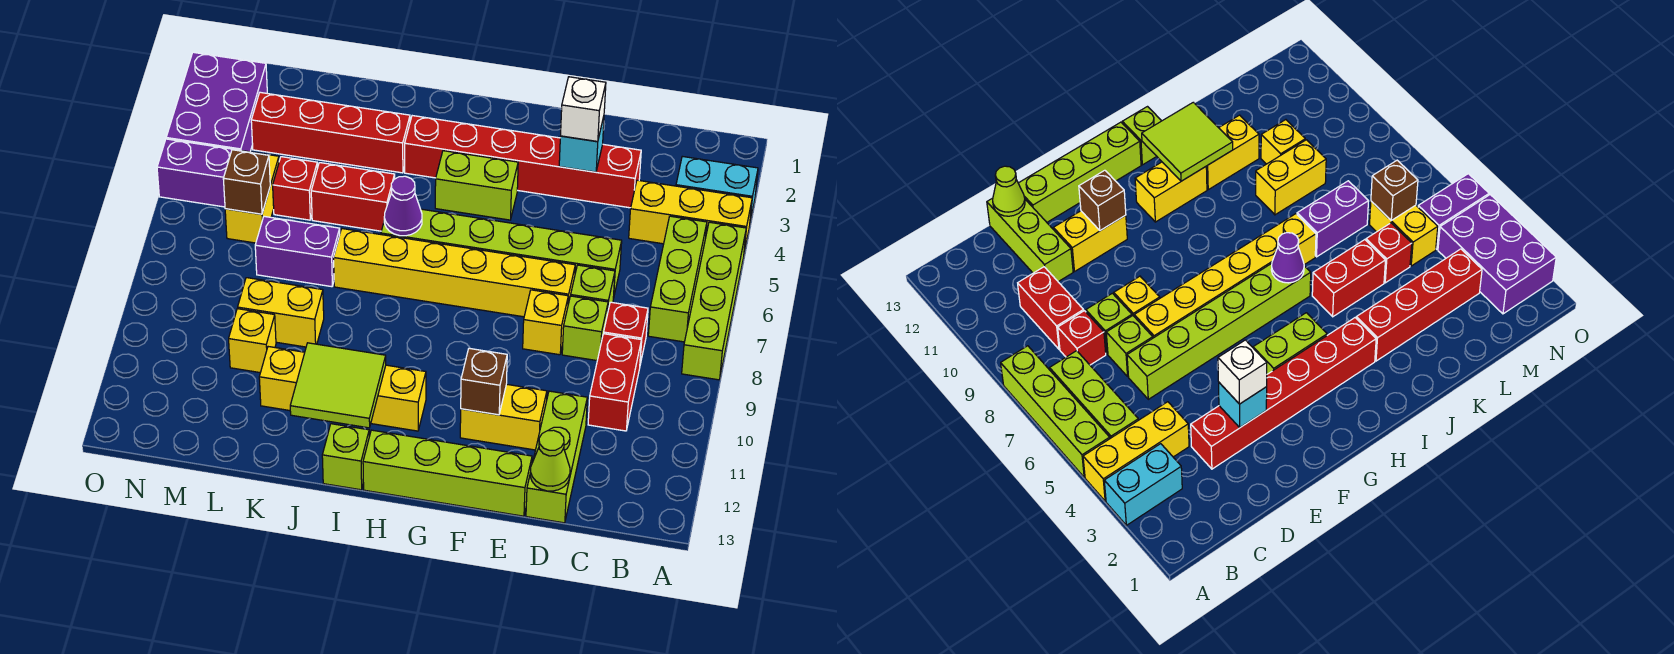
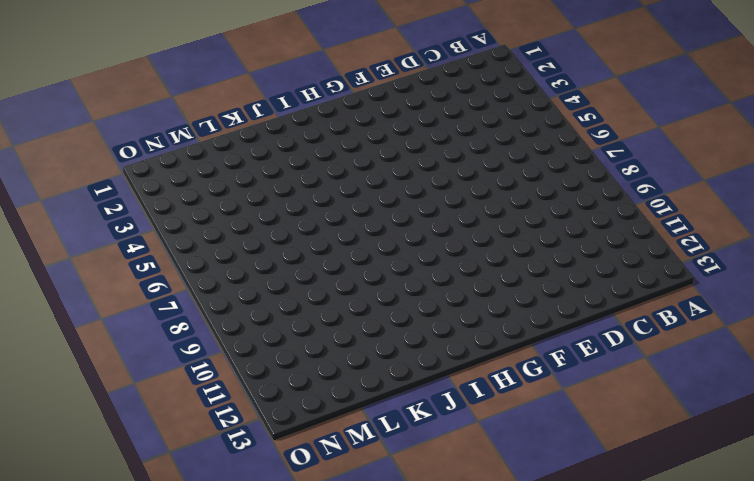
none -> cyan 1x2 brick [676,156,758,222]
none -> yellow 1x3 brick [629,180,752,253]
none -> lime 1x4 brick [682,222,746,380]
none -> lime 1x3 brick [648,216,707,342]

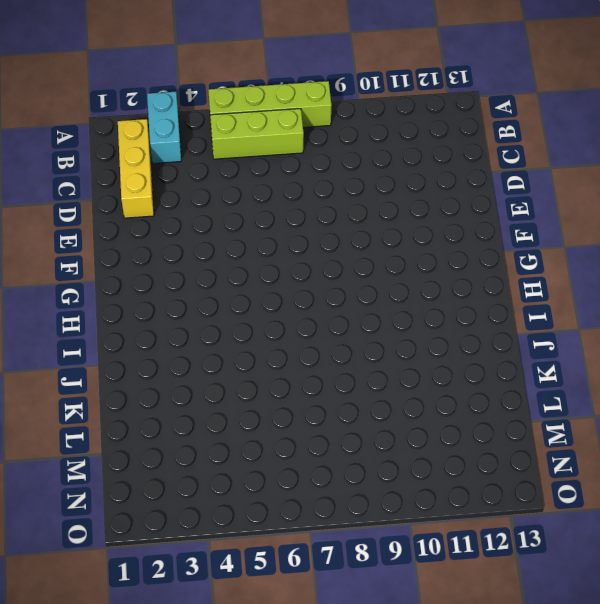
yellow 1x3 brick [118,119,154,218] -> yellow 1x3 brick moved to [629,180,752,253]
none -> red 1x1 brick [604,302,648,364]
none -> red 1x2 brick [588,334,641,431]
none -> red 1x6 brick [405,116,641,208]
none -> lime 1x6 brick [381,209,622,299]

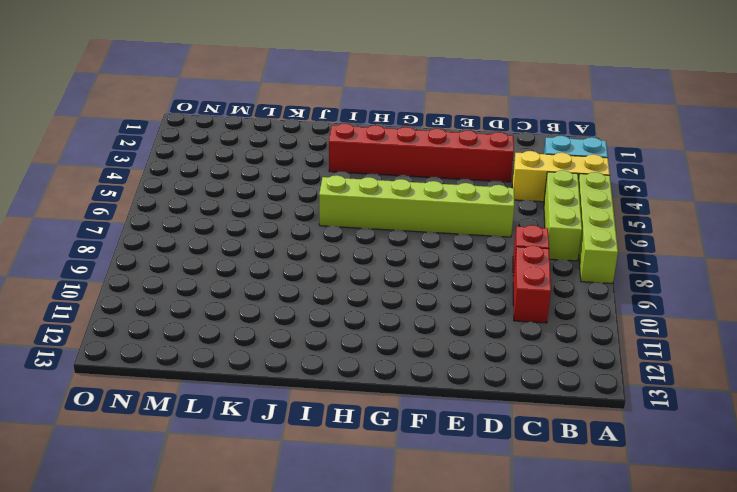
none -> lime 1x1 brick [571,265,615,310]
none -> lime 1x1 brick [562,296,608,361]
none -> lime 1x3 brick [526,391,587,523]
none -> yellow 1x6 brick [334,229,575,317]

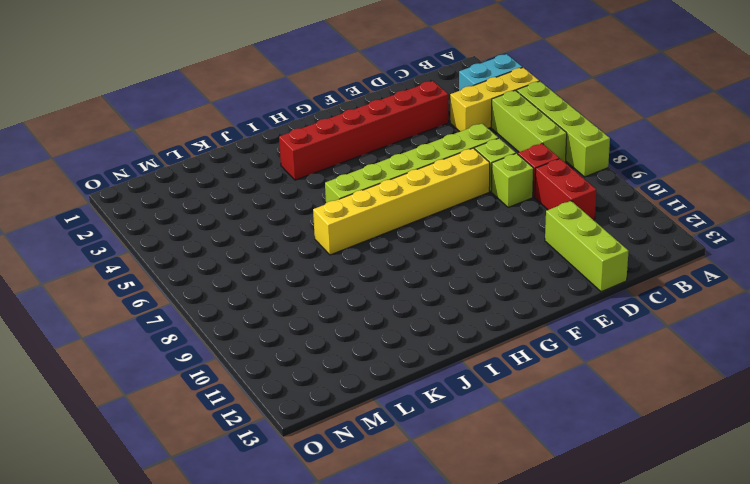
none -> yellow 1x1 brick [523,290,568,355]
none -> yellow 1x2 brick [460,384,547,450]
none -> lime 1x4 brick [363,430,532,516]
none -> lime 1x2 brick [435,151,518,220]

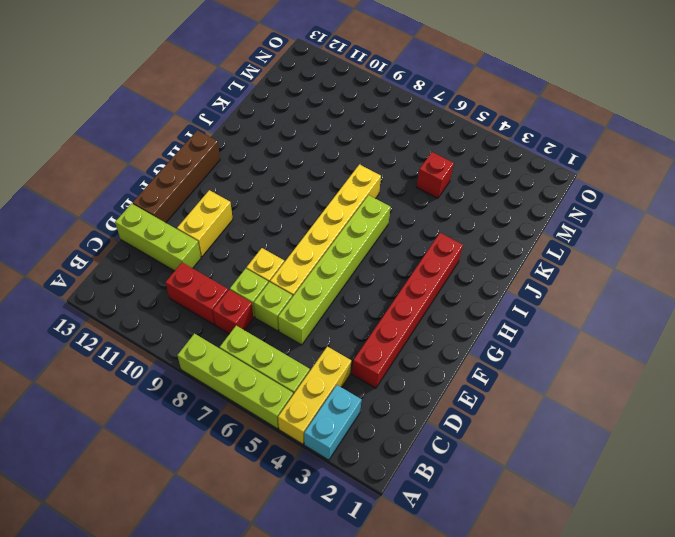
brown 1x4 brick [133,130,220,223] -> lime 1x4 brick [363,430,532,516]
none -> lime 1x2 brick [435,151,518,220]
none -> yellow 1x2 brick [371,365,426,431]
none -> lime 1x1 brick [322,424,369,490]
none -> red 1x4 brick [251,92,410,173]

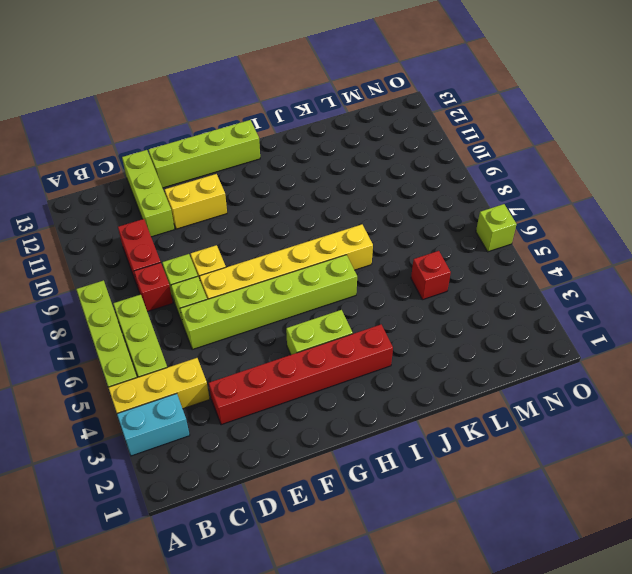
lime 1x1 brick [476,204,517,252] -> lime 1x1 brick moved to [322,424,369,490]
none -> yellow 1x2 brick [371,365,426,431]
none -> red 1x4 brick [251,92,410,173]
none -> red 1x2 brick [311,163,395,231]
none -> yellow 1x2 brick [259,347,305,410]

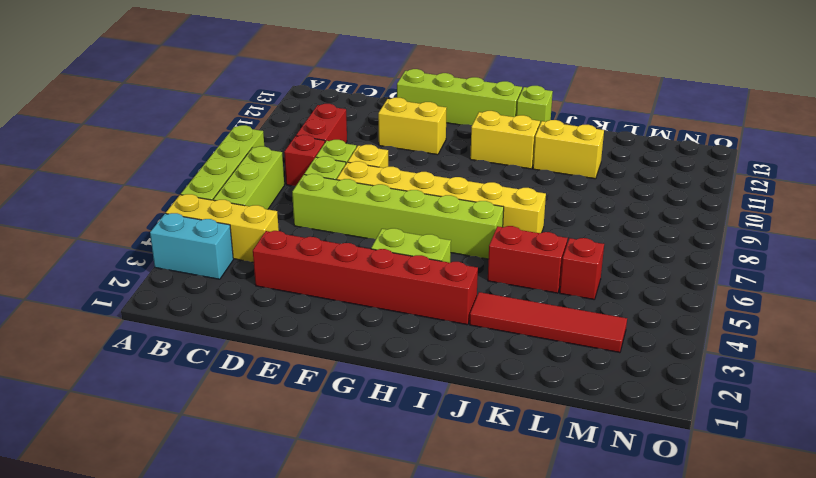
red 1x4 tile [470,292,627,353] -> red 1x4 brick [251,92,410,173]
none -> lime 1x3 brick [526,391,587,523]
none -> purple 1x2 brick [255,216,340,287]
none -> yellow 1x2 brick [238,278,324,347]
none -> yellow 1x1 brick [229,309,276,373]

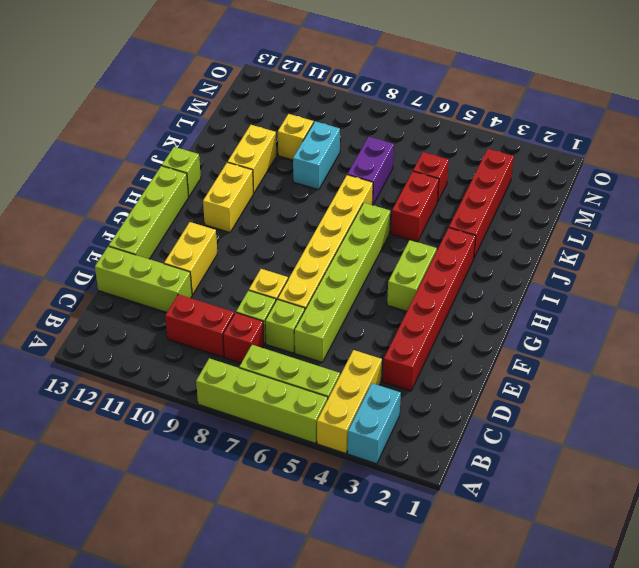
cyan 1x2 brick [293,121,340,190] -> yellow 1x2 brick [238,278,324,347]
none -> yellow 1x2 brick [225,151,279,243]
none -> purple 2x3 brick [166,52,267,152]
none -> purple 1x2 brick [157,139,240,207]
none -> lime 1x1 cone [530,430,570,491]

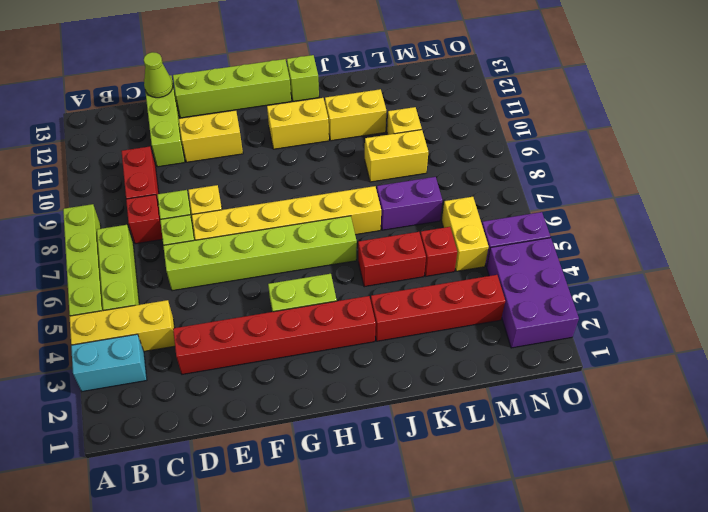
none -> cyan 1x1 brick [559,117,604,172]
none -> brown 1x1 brick [461,348,507,415]
none -> purple 1x1 cone [384,176,422,236]
none -> lime 2x2 tile [290,343,386,428]

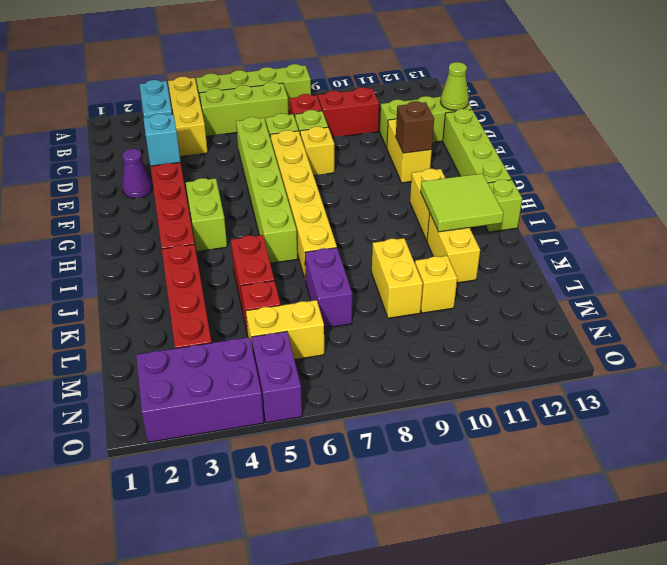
purple 1x1 cone [122,149,152,198] -> purple 1x1 cone moved to [384,176,422,236]
none -> brown 1x1 brick [223,150,270,214]
none -> white 1x1 brick [561,77,606,142]

